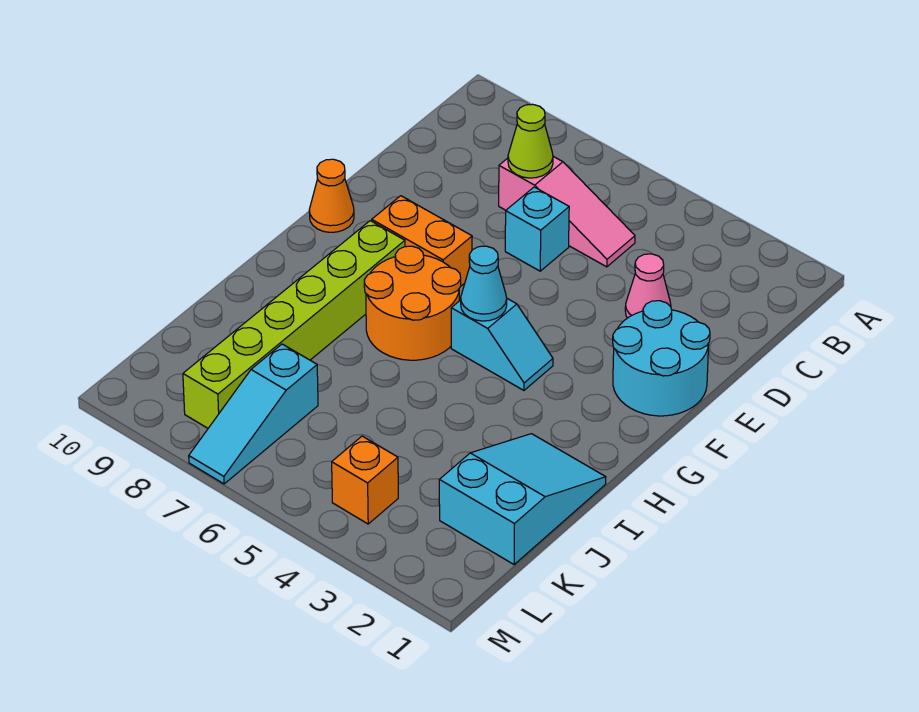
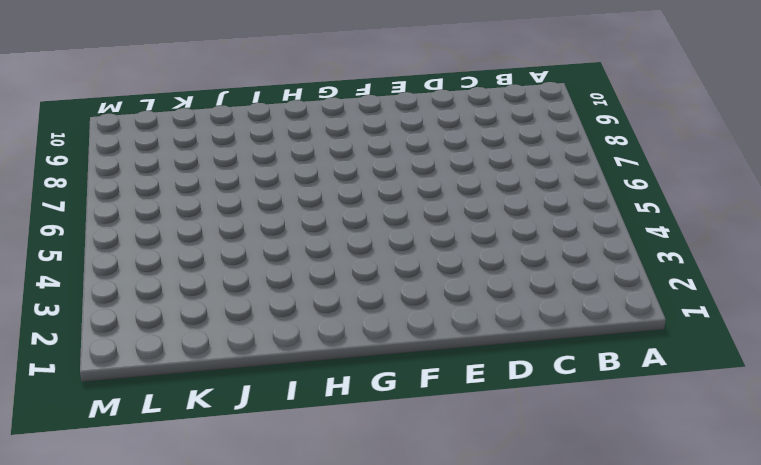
none -> pink 1x3 slope [499,157,635,267]
none -> pink 1x1 cone [625,254,671,318]
none -> cyan 1x1 brick [505,187,569,271]

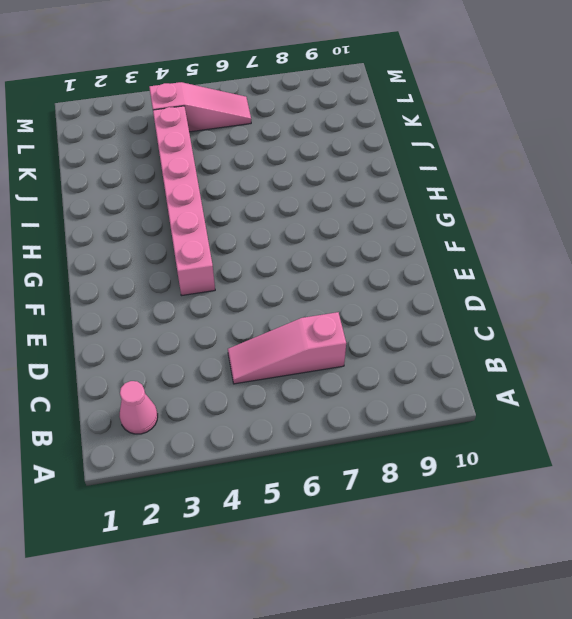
pink 1x1 cone [119,381,158,434] -> pink 1x1 cone moved to [625,254,671,318]
pink 1x6 brick [153,106,215,296] -> cyan 1x2 slope [451,299,553,390]
pink 1x3 slope [149,82,251,132] -> orange 1x1 brick [332,436,398,524]
none -> cyan 1x1 brick [505,187,569,271]
none -> cyan 2x2 round brick [613,301,710,416]
none -> orange 1x2 brick [372,196,472,286]

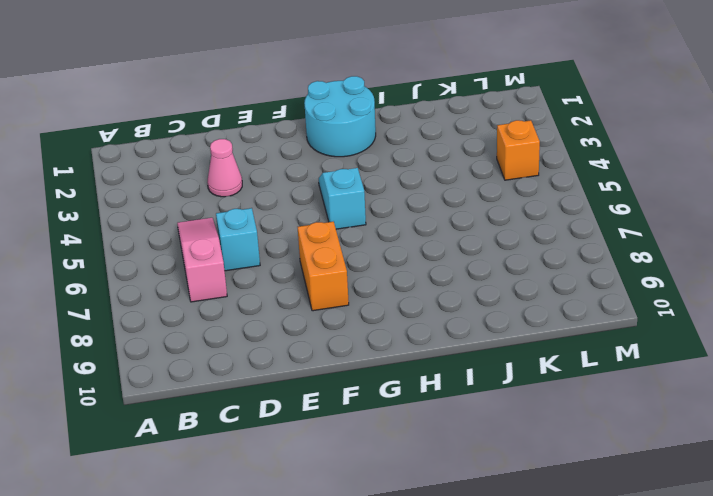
cyan 2x2 round brick [304,76,376,157] -> cyan 2x2 round brick moved to [613,301,710,416]
none -> orange 1x1 cone [309,159,354,232]
none -> orange 2x2 round brick [364,246,461,360]
none -> lime 1x6 brick [183,221,405,428]

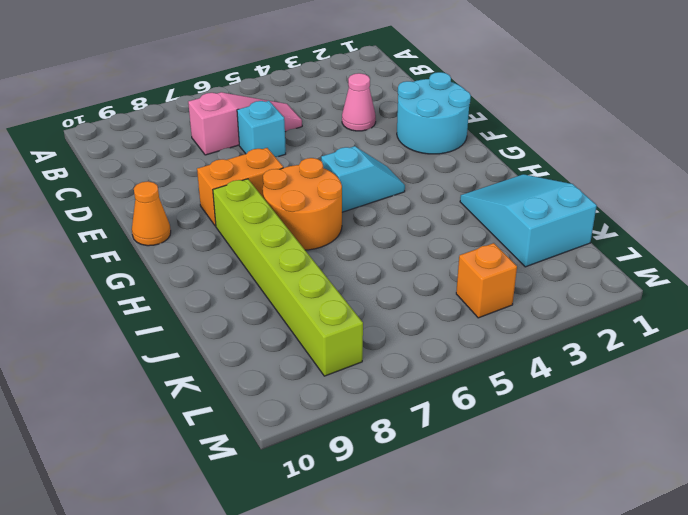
none -> cyan 1x3 slope [189,344,318,484]
none -> lime 1x1 cone [508,104,553,178]
none -> cyan 1x1 cone [461,246,507,321]

